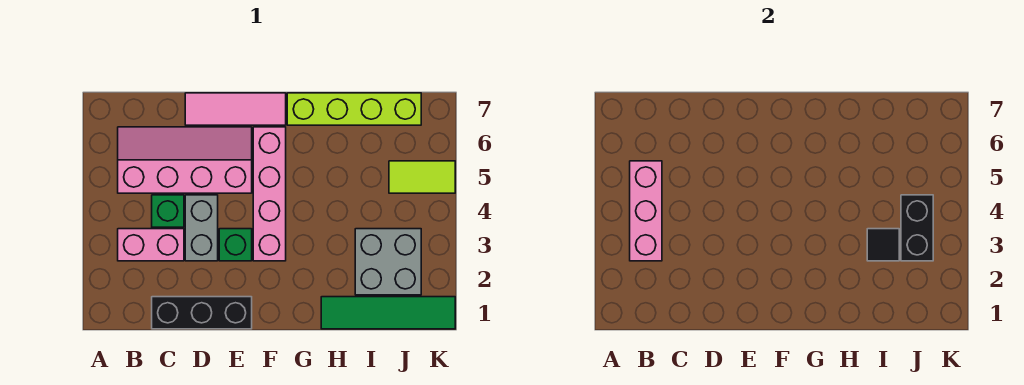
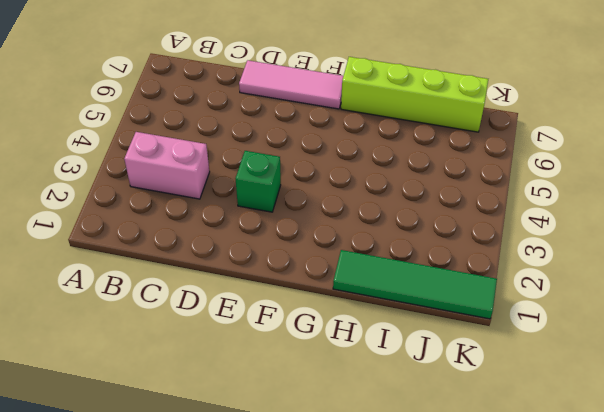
none -> pink 2x4 slope [118,127,252,193]
none -> black 1x3 brick [152,297,252,329]
none -> green 1x1 brick [152,195,184,227]

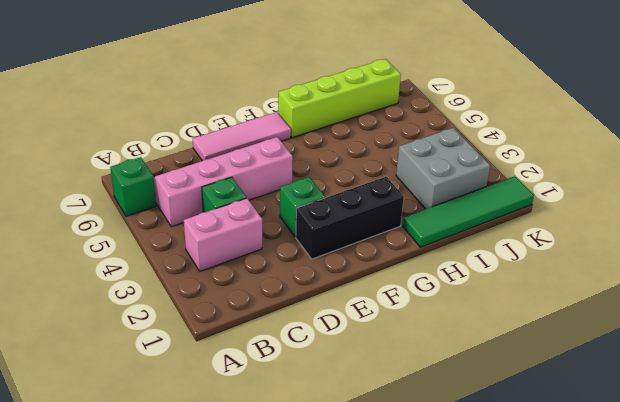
green 1x1 brick [110,157,156,216] -> none
black 1x3 brick [296,177,404,259] -> black 1x3 brick moved to [152,297,252,329]
none -> grey 1x2 brick [185,195,218,261]
none -> pink 1x4 brick [253,127,286,261]
none -> lime 1x2 tile [389,161,455,193]

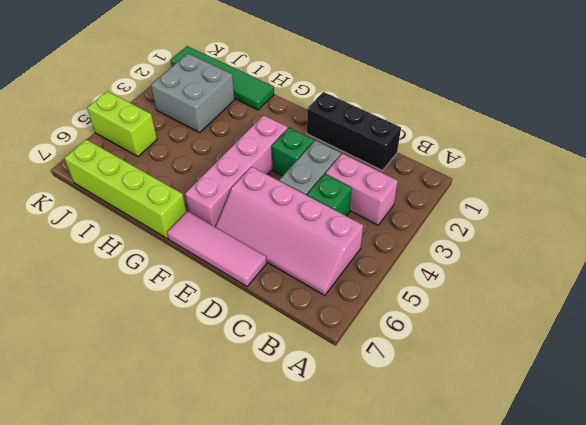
lime 1x2 brick [87,91,157,157] -> lime 1x2 tile [389,161,455,193]
none -> pink 1x3 brick [630,161,662,261]
none -> black 1x1 tile [867,229,899,261]
none -> black 1x2 brick [901,195,933,261]

